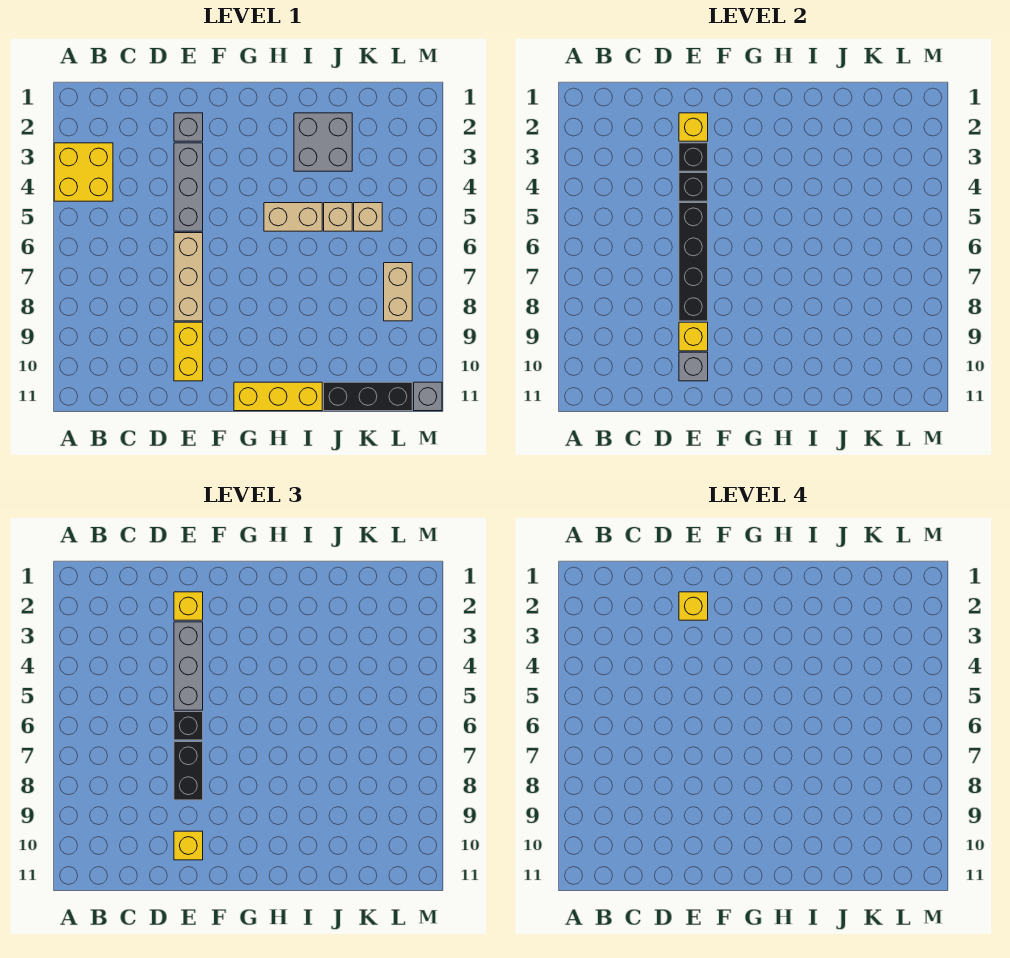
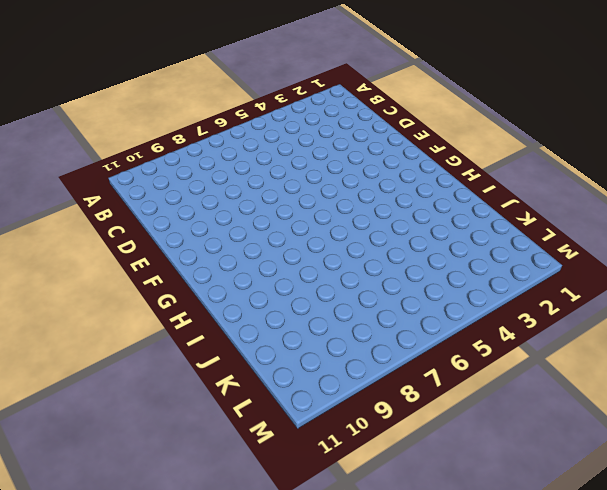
none -> yellow 2x2 brick [54,143,113,201]
none -> grey 1x1 brick [174,113,203,141]
none -> grey 1x3 brick [174,143,203,231]

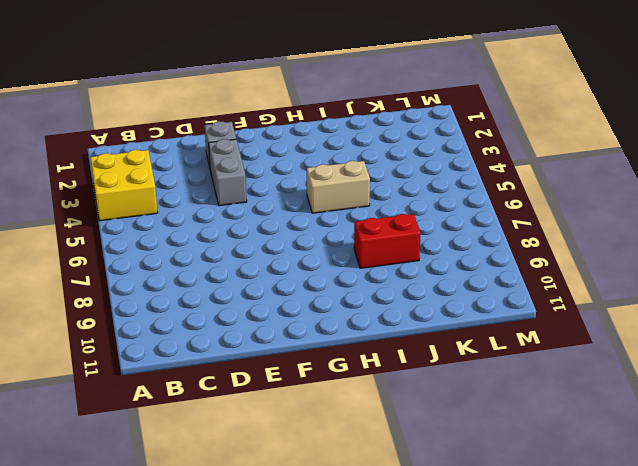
grey 1x2 brick [209,139,247,206] -> grey 1x3 brick [174,143,203,231]
red 1x2 brick [354,214,421,268] -> none
none -> tan 1x3 brick [174,233,203,321]
none -> yellow 1x2 brick [174,322,203,381]
none -> yellow 1x3 brick [234,382,322,411]

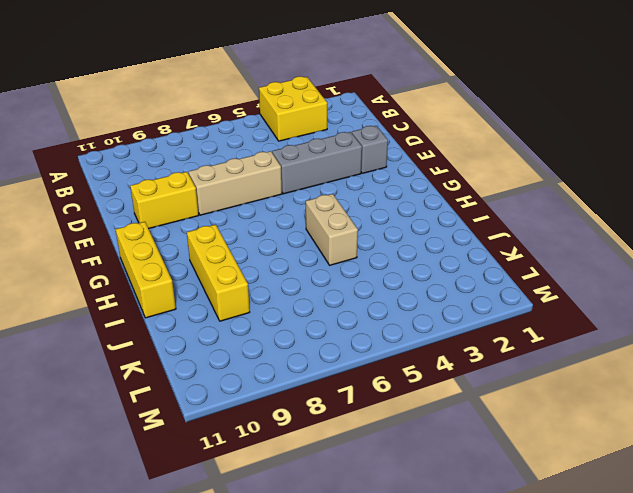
yellow 1x3 brick [187,224,250,321] -> none
none -> grey 2x2 brick [294,113,352,171]
none -> tan 1x1 brick [324,203,352,231]
none -> black 1x3 brick [324,382,412,411]

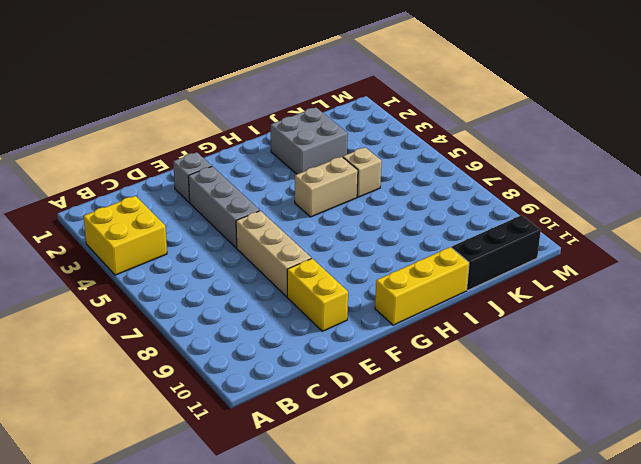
none -> tan 1x1 brick [354,203,382,231]
none -> tan 1x2 brick [384,263,412,321]
none -> grey 1x1 brick [414,382,442,411]

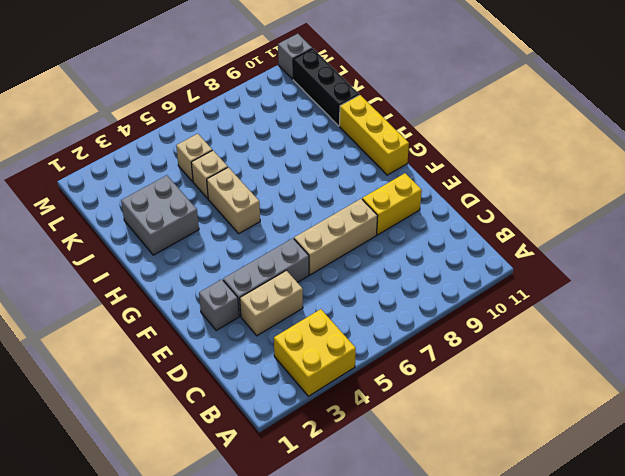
tan 1x2 brick [240,270,303,336] -> tan 1x2 brick moved to [384,263,412,321]
none -> yellow 1x1 brick [679,113,708,141]
none -> black 1x1 brick [679,143,708,171]
none -> black 1x1 brick [679,173,708,201]

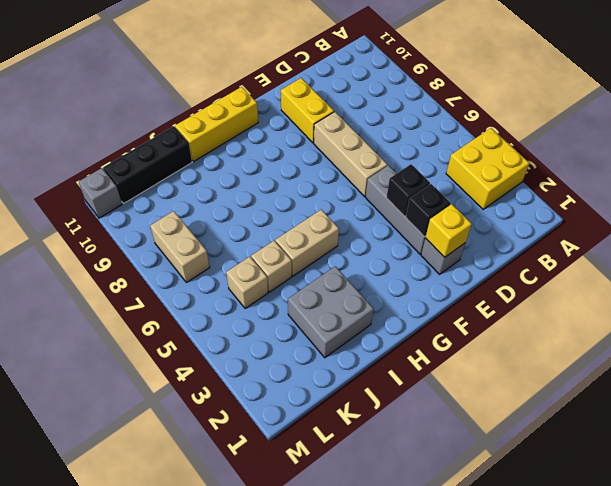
none -> black 1x4 brick [679,203,708,321]
none -> yellow 1x1 brick [679,322,708,351]
none -> grey 1x1 brick [679,352,708,381]

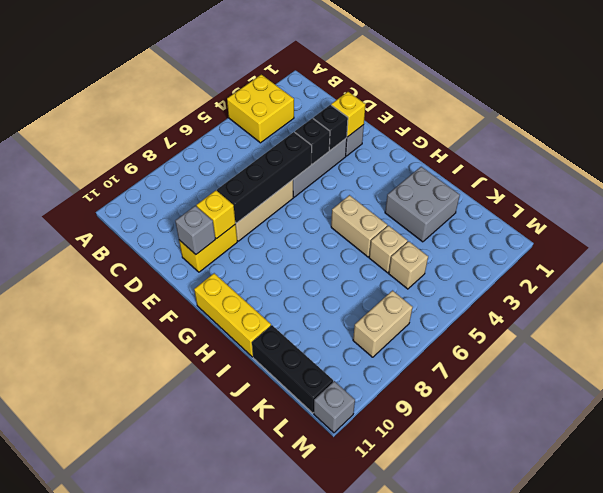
none -> yellow 1x1 brick [174,592,203,620]
none -> grey 1x3 brick [174,622,203,710]
none -> black 1x1 brick [174,712,203,740]

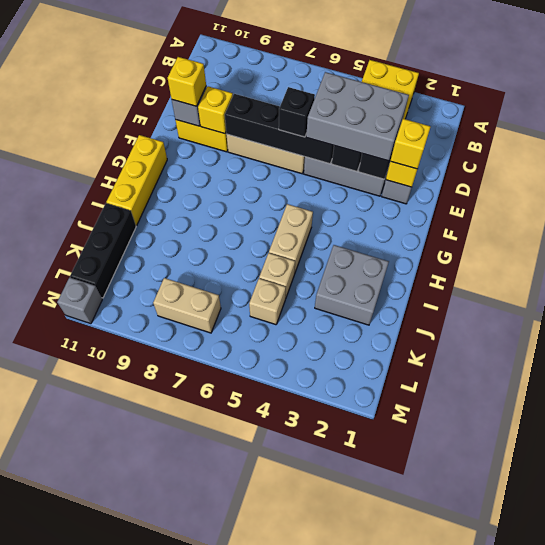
grey 2x3 brick [306,72,409,161] -> grey 1x3 brick [174,622,203,710]
none -> black 1x2 brick [174,742,203,800]
none -> yellow 1x1 brick [679,592,708,620]

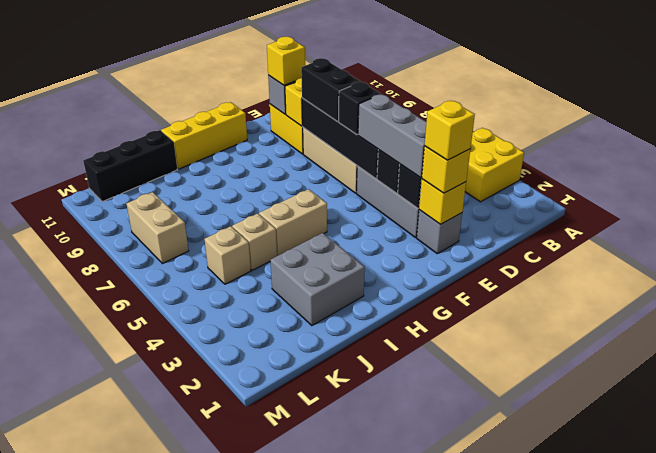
none -> grey 1x1 brick [414,382,442,411]

